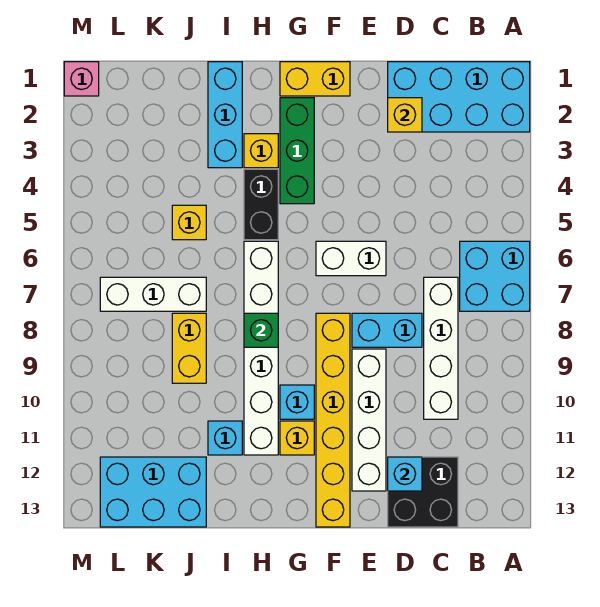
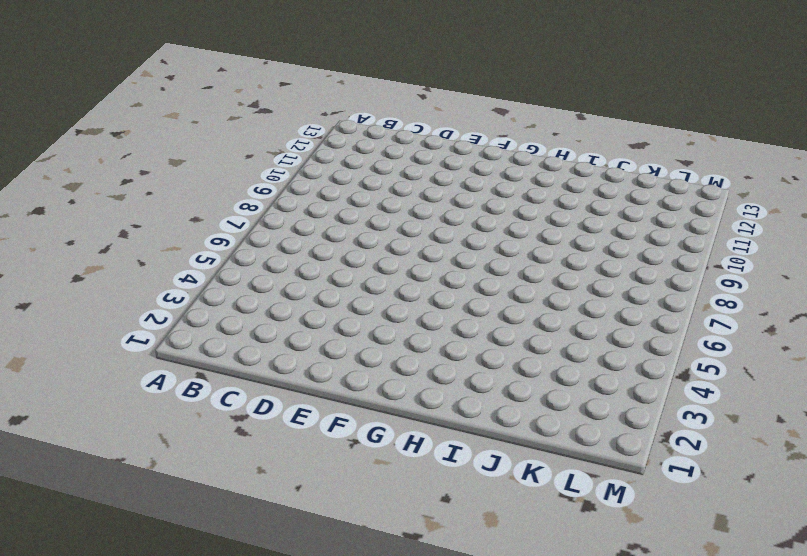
none -> cyan 2x4 brick [388,62,530,132]
none -> cyan 2x2 brick [460,241,530,311]
none -> white 1x4 brick [424,277,458,419]

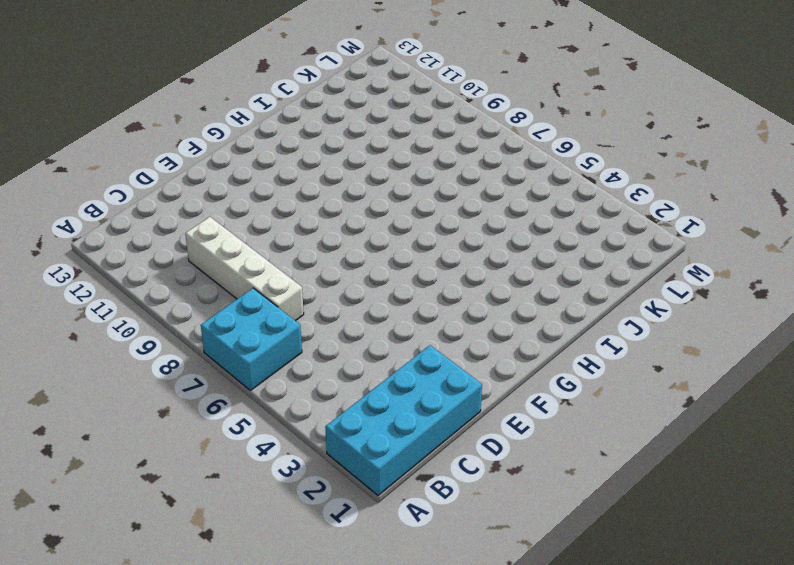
none -> black 2x2 brick [388,457,458,527]
none -> cyan 1x2 brick [352,313,422,347]
none -> white 1x2 brick [316,241,386,276]

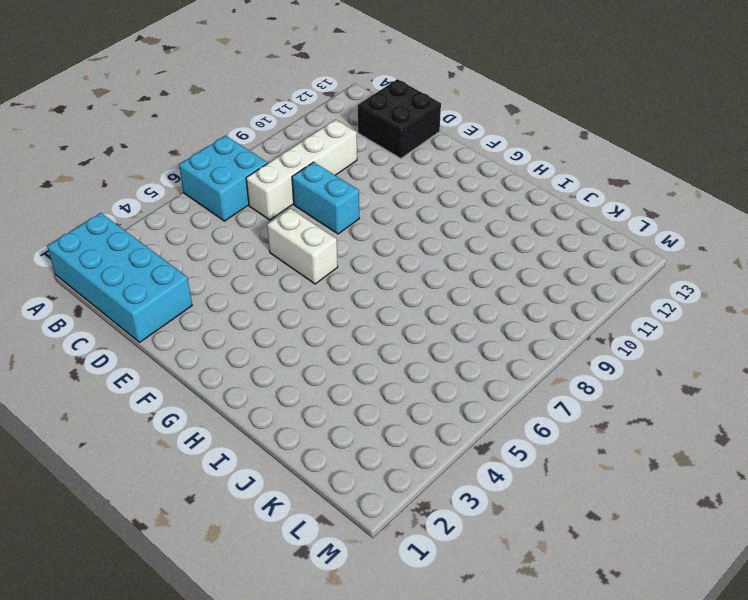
none -> white 1x4 brick [352,349,386,491]
none -> yellow 1x2 brick [280,62,350,96]
none -> yellow 1x6 brick [316,313,350,527]

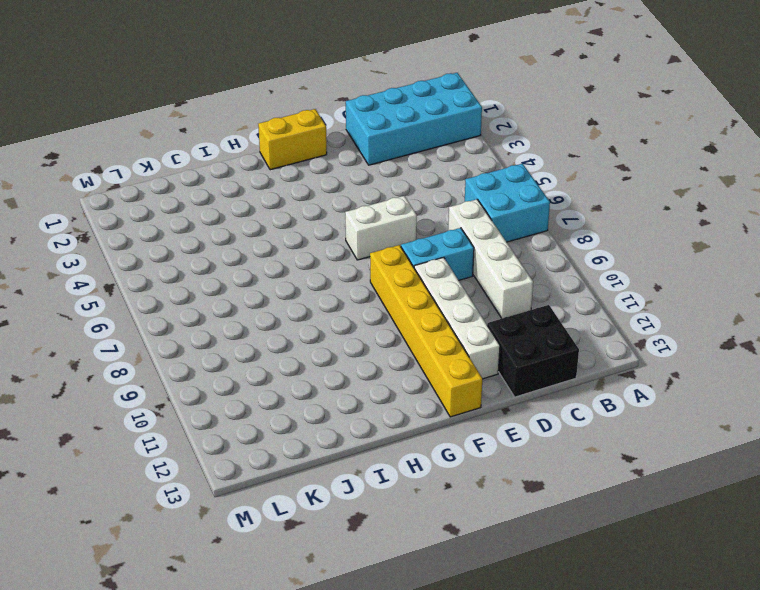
none -> green 1x3 brick [280,98,314,204]
none -> cyan 1x1 brick [280,385,314,419]
none -> yellow 1x1 brick [280,421,314,455]

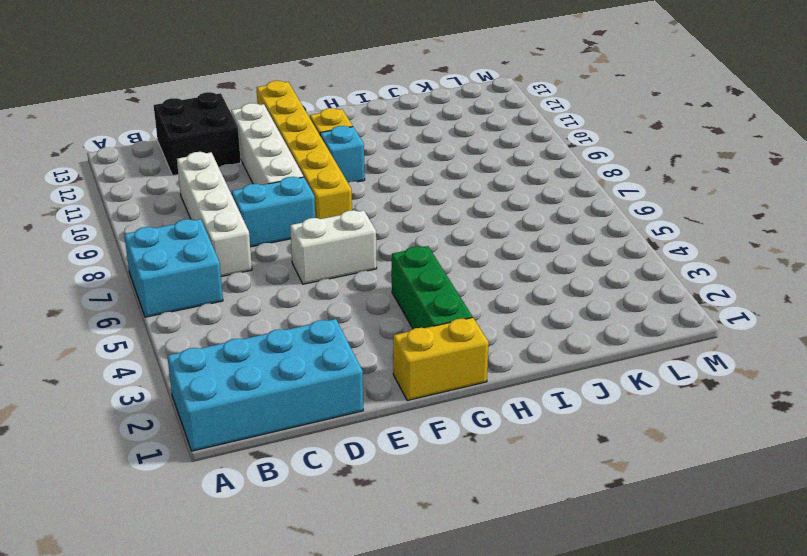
none -> yellow 1x1 brick [244,134,278,168]
none -> black 1x2 brick [244,169,278,240]
none -> white 1x6 brick [244,241,278,455]

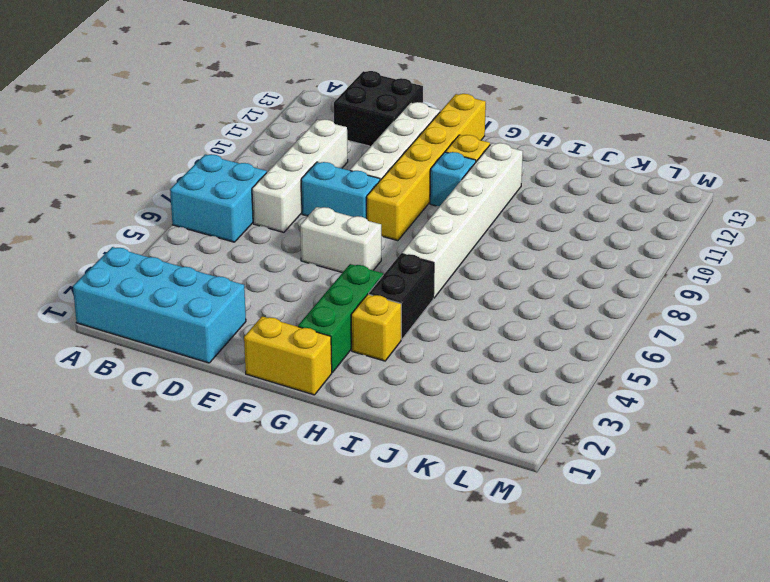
none -> cyan 1x3 brick [208,62,242,168]
none -> cyan 1x1 brick [208,421,242,455]
none -> yellow 1x1 brick [172,205,206,240]

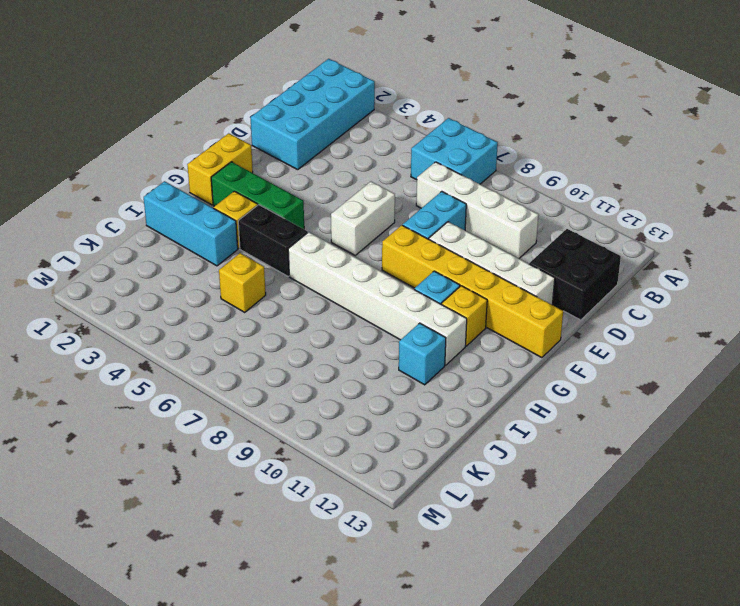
none -> white 1x3 brick [100,277,206,311]
none -> yellow 1x2 brick [172,313,206,383]
none -> cyan 2x3 brick [100,457,206,527]

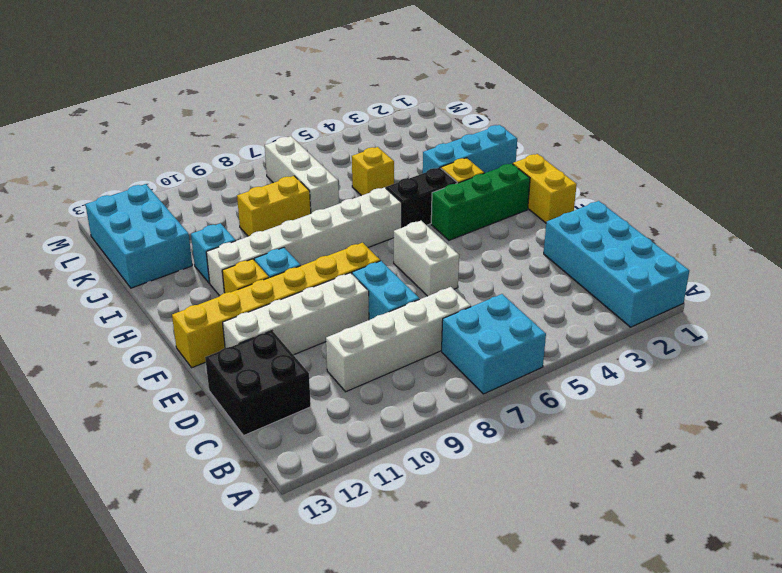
none -> pink 1x1 brick [64,62,99,96]
none -> yellow 1x1 brick [388,98,422,132]
none -> cyan 1x1 brick [388,457,422,491]

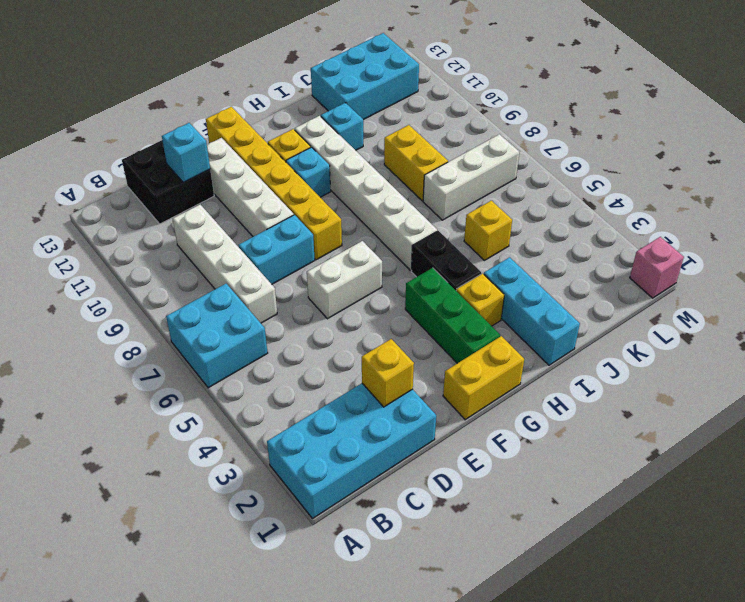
none -> green 1x1 brick [244,313,278,347]

